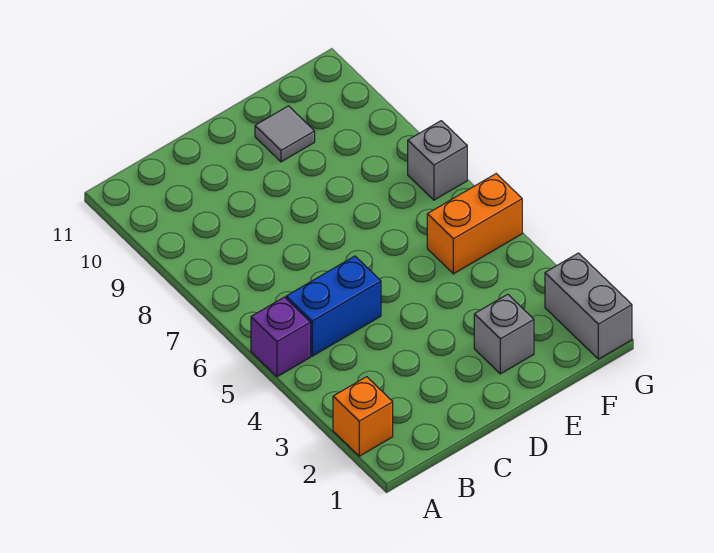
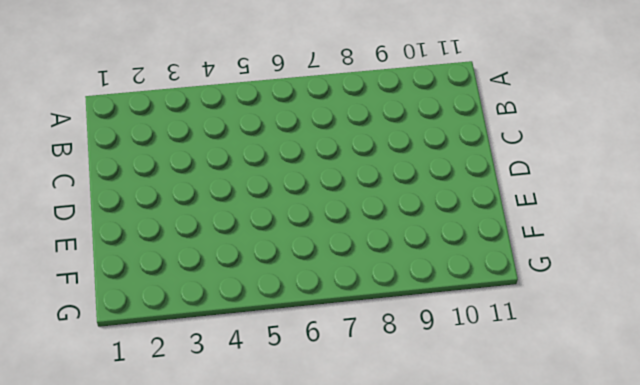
none -> orange 1x1 brick [333,377,393,456]
none -> purple 1x1 brick [251,297,311,377]

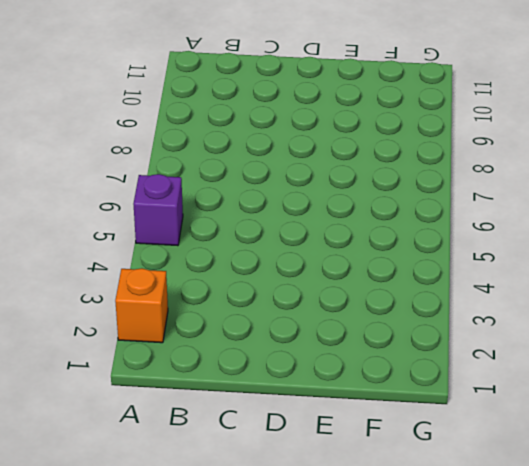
none -> blue 1x2 brick [286,256,381,356]
none -> grey 1x1 brick [474,294,534,374]

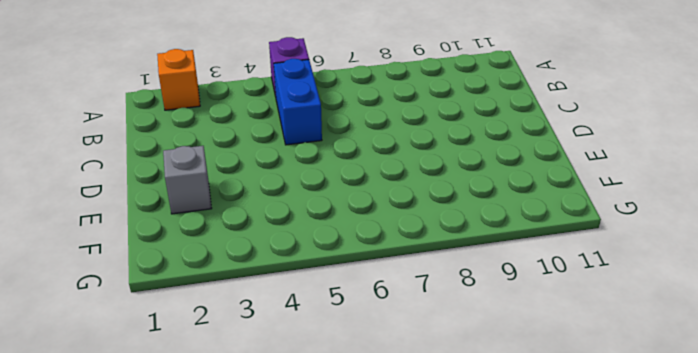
none -> grey 1x1 tile [255,106,315,162]
none -> orange 1x2 brick [427,174,522,274]

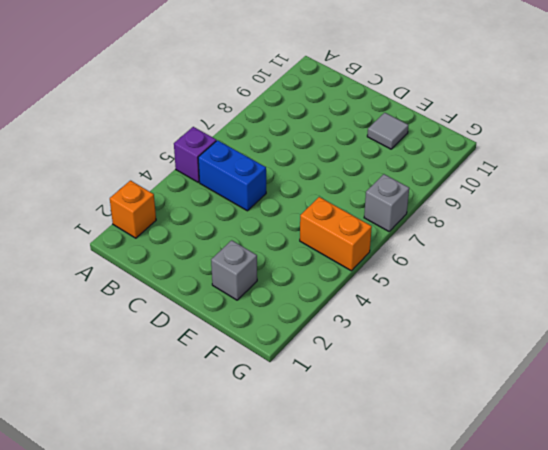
none -> grey 1x2 brick [545,253,632,359]

